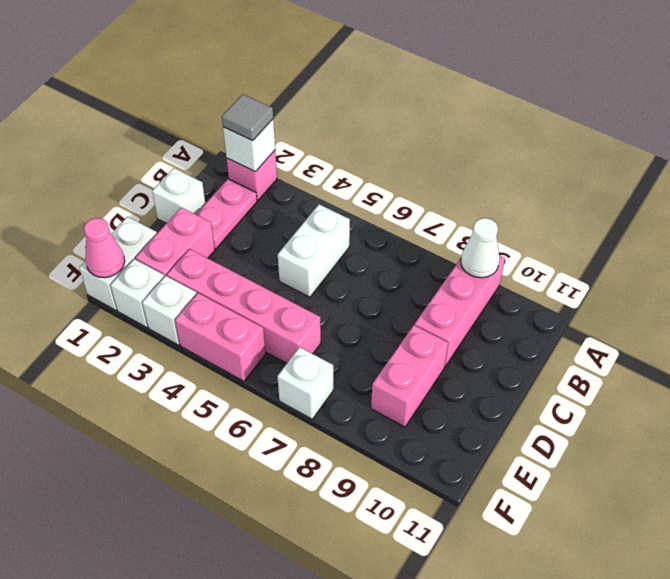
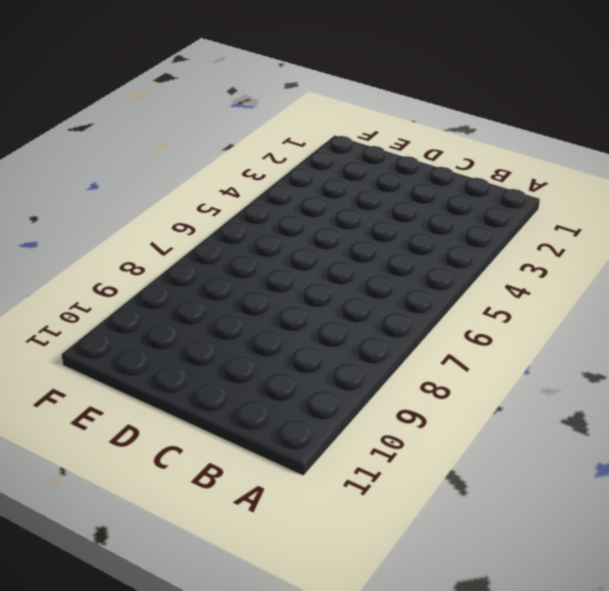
none -> pink 1x1 brick [227,150,277,200]
none -> pink 1x3 brick [415,256,505,366]
none -> pink 1x2 plate [196,179,257,249]

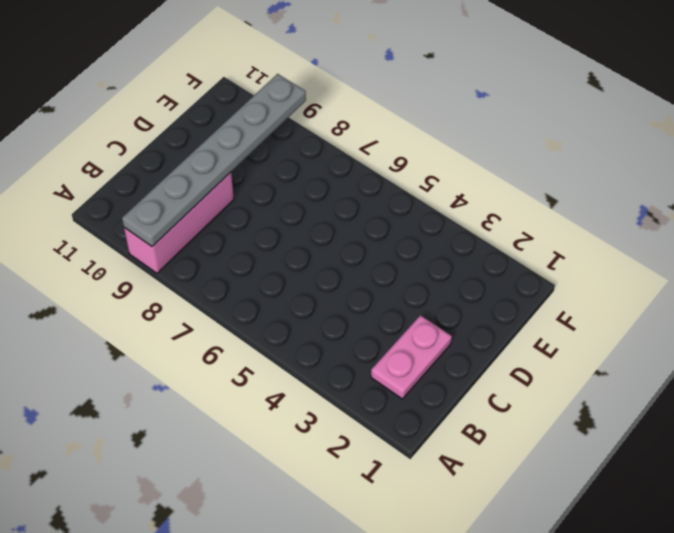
grey 1x6 plate [122,74,306,246] -> white 1x1 cone [461,218,499,278]
none -> pink 1x1 brick [227,150,277,200]
none -> white 1x2 brick [278,204,350,297]
none -> white 1x1 brick [152,168,205,223]

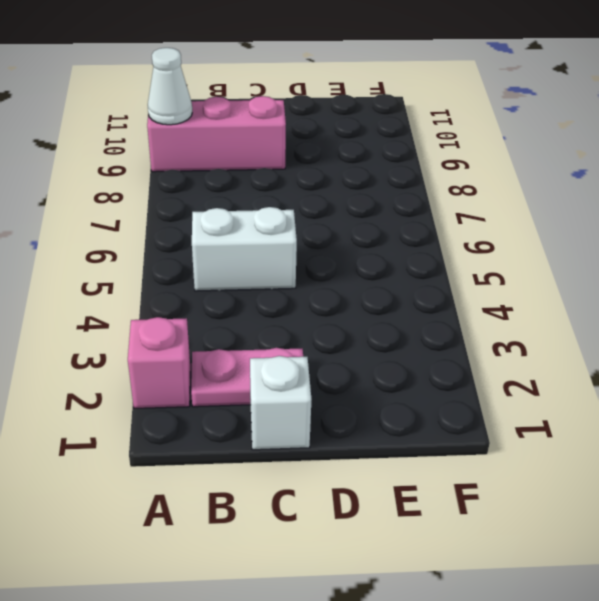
none -> pink 1x2 brick [135,207,215,277]
none -> pink 1x2 brick [371,325,448,427]
none -> white 1x2 brick [79,217,157,310]

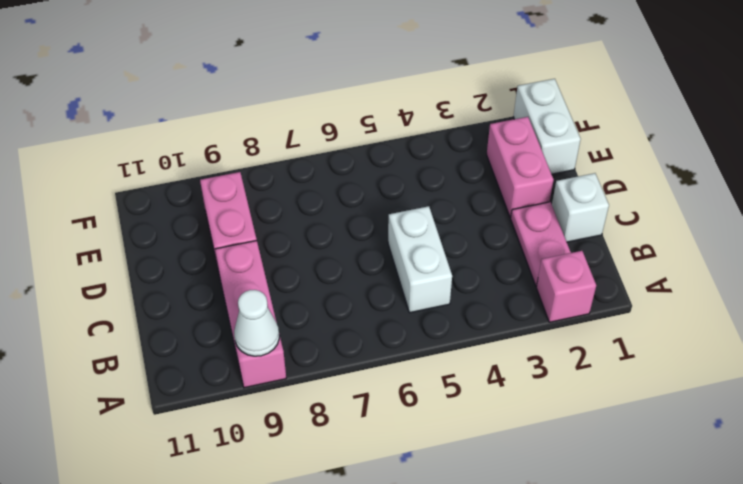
none -> pink 1x4 brick [167,249,321,363]
none -> white 1x1 brick [110,259,164,328]
none -> white 1x1 brick [142,276,197,345]

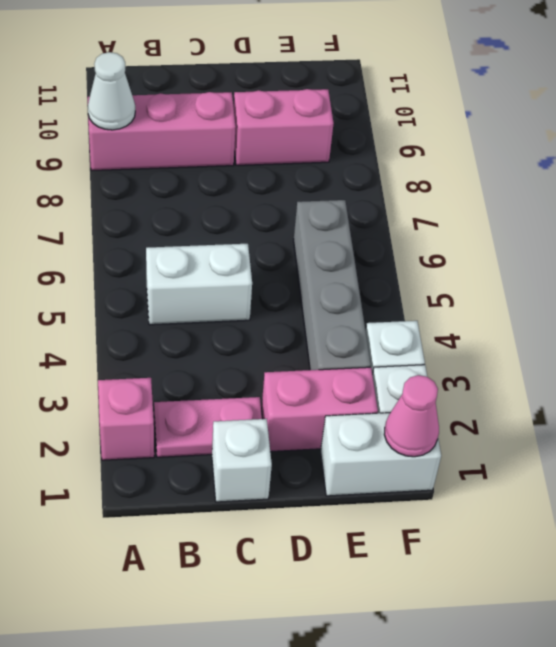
grey 1x4 brick [294,200,371,370] -> pink 1x4 brick [167,249,321,363]
none -> pink 1x2 brick [175,293,266,381]
none -> white 1x1 brick [277,347,333,419]
none -> white 1x1 brick [223,119,275,172]

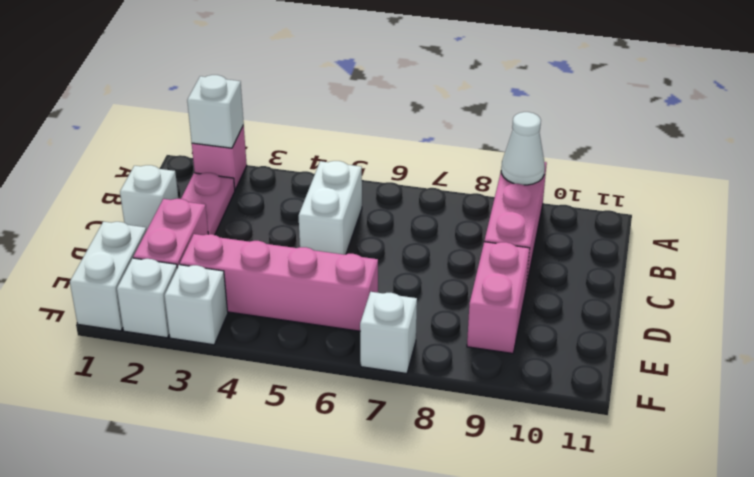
none -> pink 1x2 brick [175,293,266,381]
none -> pink 1x1 cone [84,218,125,278]
none -> grey 1x1 tile [222,94,273,141]

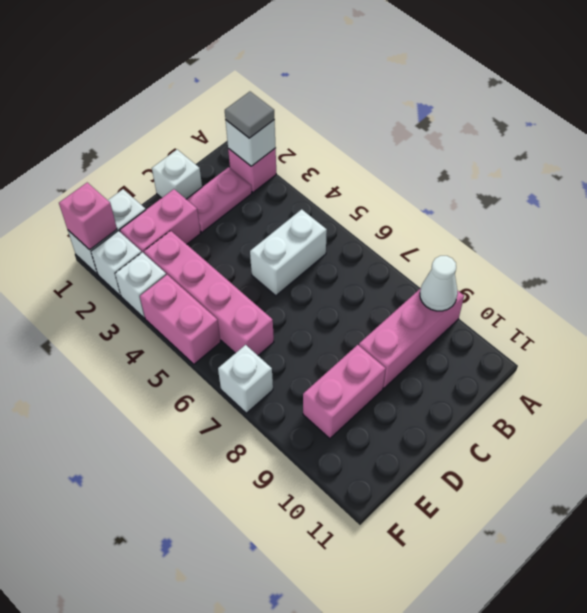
pink 1x1 brick [59,183,117,250] -> pink 1x1 cone [84,218,125,278]

